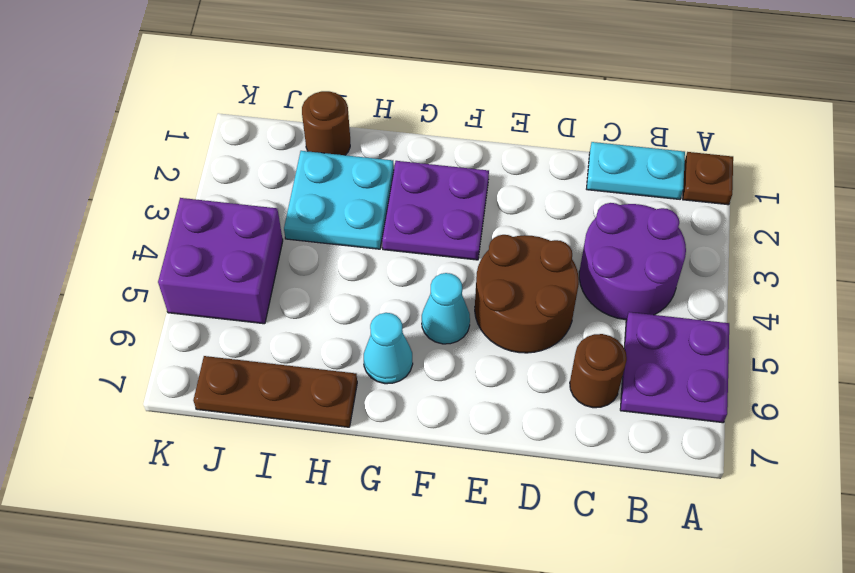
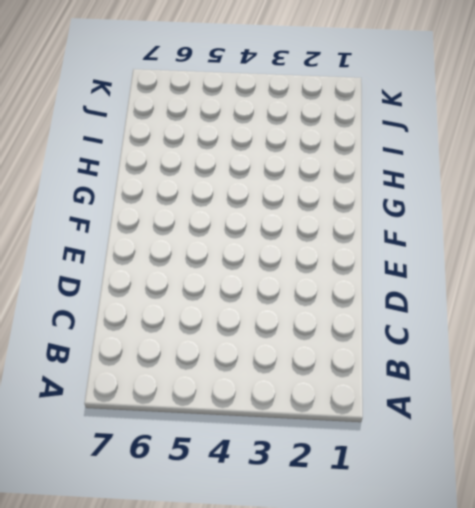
none -> brown 1x1 plate [683,152,733,205]
none -> purple 2x2 plate [620,312,729,423]
none -> cyan 1x2 plate [587,142,685,199]

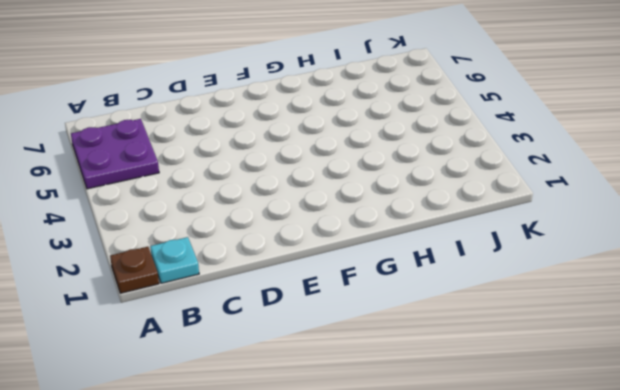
cyan 1x1 plate [150,237,199,283] -> cyan 1x2 plate [587,142,685,199]
none -> purple 2x2 round brick [579,203,686,320]
none -> brown 1x1 round brick [570,334,627,408]
none -> brown 2x2 round brick [475,235,579,353]

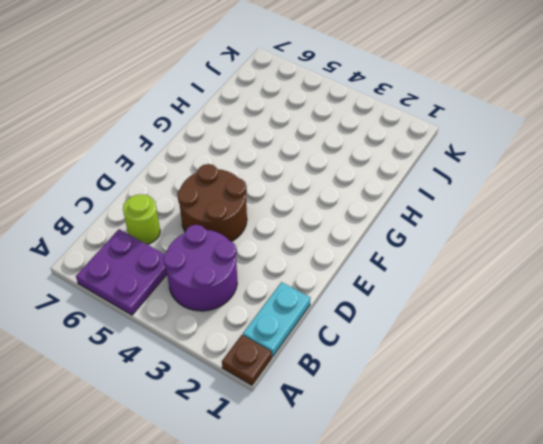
lime 1x1 round brick [123,194,160,244] -> brown 1x1 round brick [570,334,627,408]
none -> purple 2x2 plate [382,161,489,260]
none -> cyan 1x1 cone [422,273,470,344]
none -> cyan 1x1 cone [364,313,413,384]

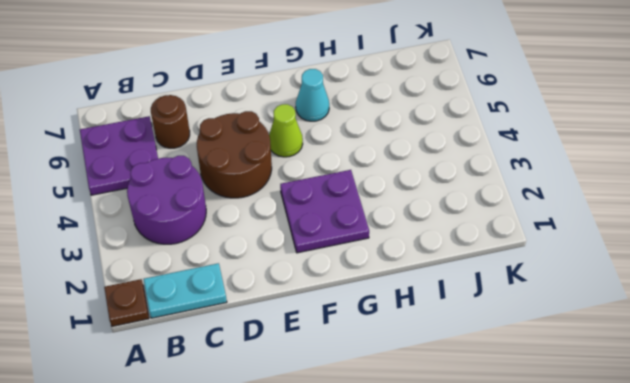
lime 1x1 cone [269,104,303,157] -> cyan 1x1 cone [422,273,470,344]
none -> cyan 2x2 plate [284,151,394,249]
none -> brown 1x3 plate [193,356,357,427]
none -> brown 1x1 round brick [302,91,350,155]

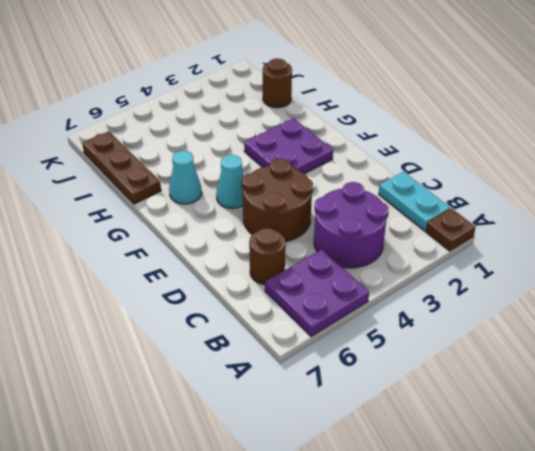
none -> cyan 2x2 plate [284,151,394,249]
none -> purple 2x2 brick [158,198,283,324]

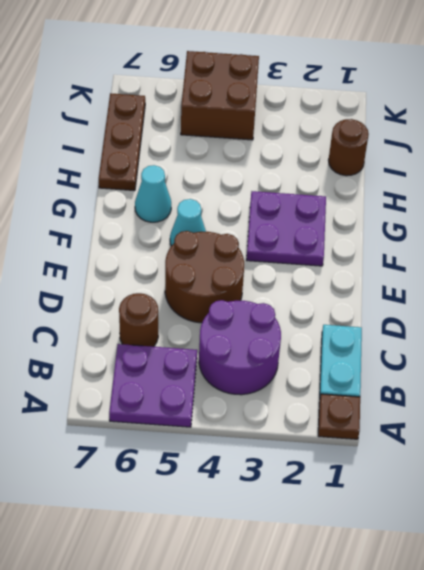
brown 2x2 brick [181,51,259,140] -> purple 2x2 brick [158,198,283,324]
none -> cyan 2x2 plate [284,151,394,249]

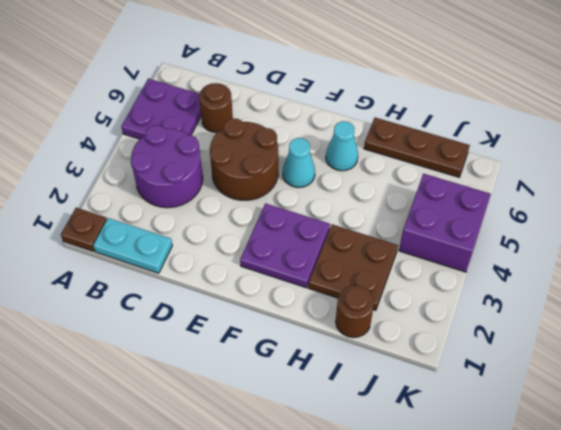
brown 2x2 plate [308,224,398,310] -> cyan 2x2 plate [284,151,394,249]

